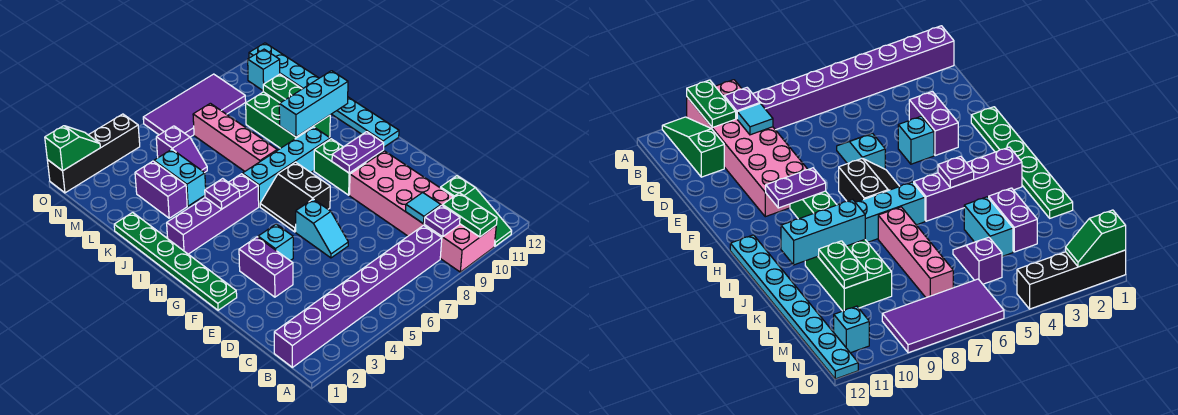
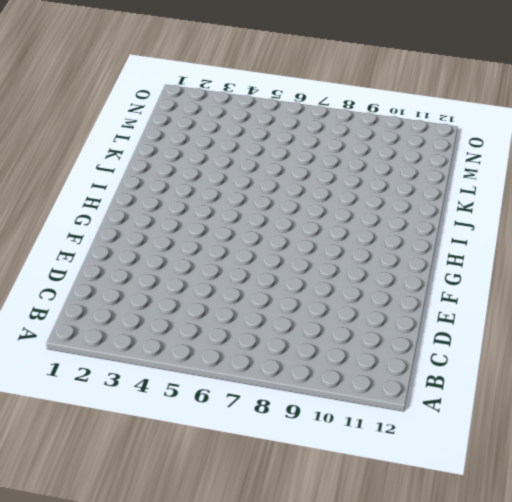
none -> pink 2x6 brick [350,151,496,272]
none -> green 1x3 slope [441,176,512,246]
none -> purple 1x8 brick [274,225,442,367]

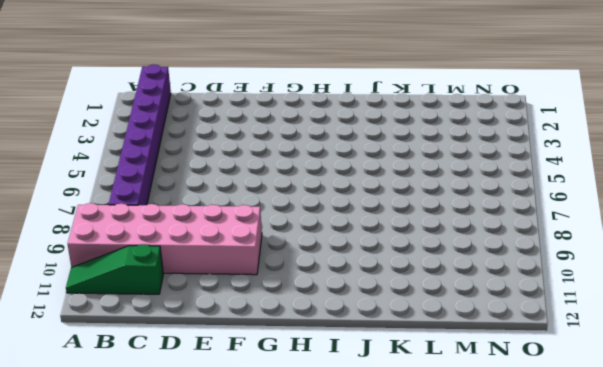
none -> purple 1x2 brick [239,237,293,297]
none -> cyan 1x2 slope [296,199,348,258]
none -> green 1x6 plate [114,212,237,310]

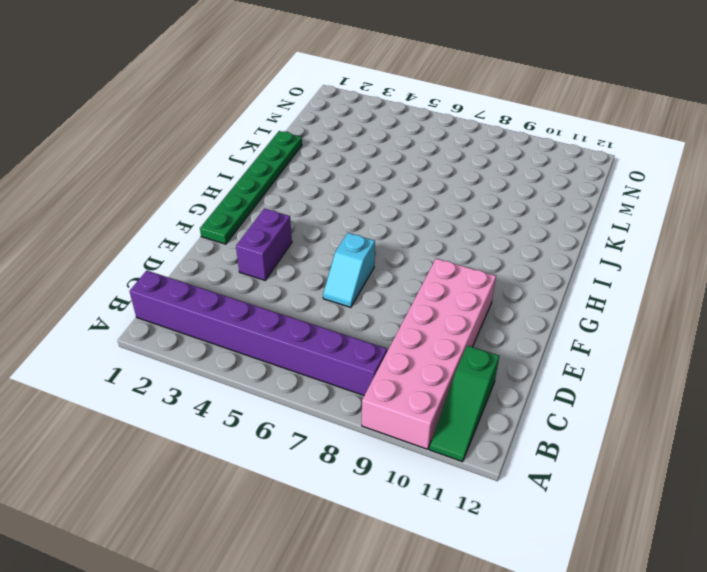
none -> cyan 1x1 brick [258,224,293,260]
none -> black 2x2 slope [260,162,330,232]
none -> green 1x2 brick [314,139,366,195]

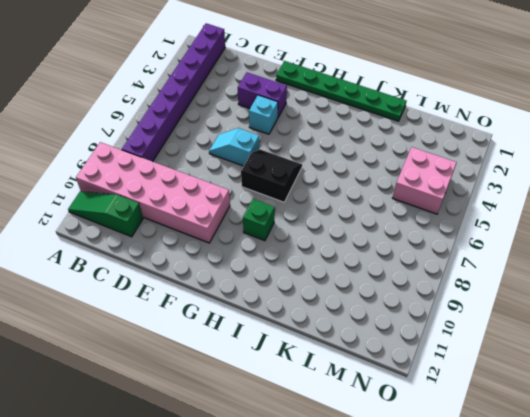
green 1x1 brick [243,199,275,241] -> green 1x2 brick [314,139,366,195]
pink 2x2 brick [393,147,457,214] -> purple 1x2 slope [156,126,207,173]
none -> cyan 1x8 plate [249,43,399,147]
none -> purple 1x4 brick [167,174,259,254]
none -> cyan 1x4 brick [242,127,330,207]

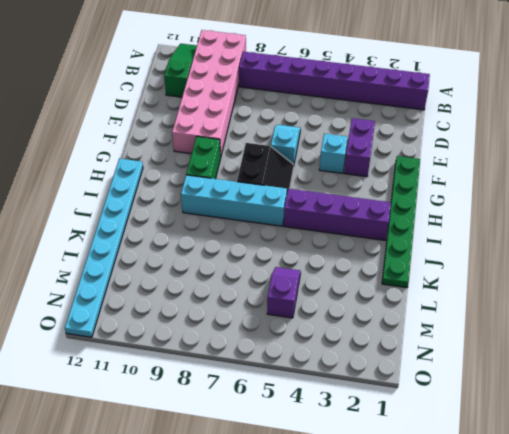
none -> pink 1x4 brick [193,103,277,171]
none -> green 2x3 brick [246,92,330,148]
none -> purple 1x2 brick [135,161,187,218]

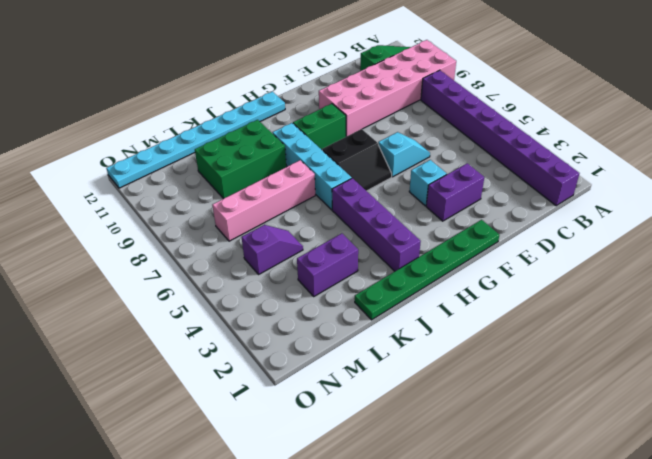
none -> cyan 1x2 brick [154,149,206,206]
none -> purple 2x4 tile [143,74,246,137]
none -> cyan 1x1 brick [248,49,280,90]

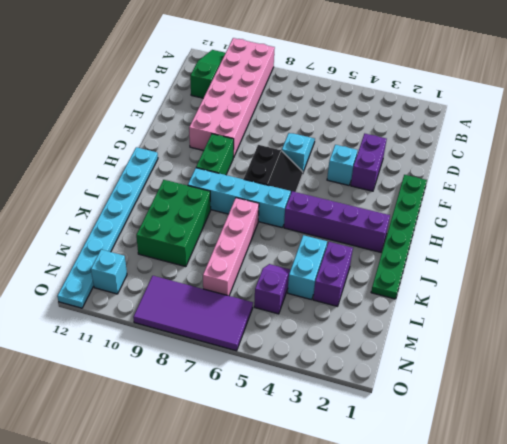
none -> purple 1x8 brick [274,225,442,367]
none -> black 1x4 brick [47,114,140,193]
none -> green 1x2 plate [443,193,497,237]

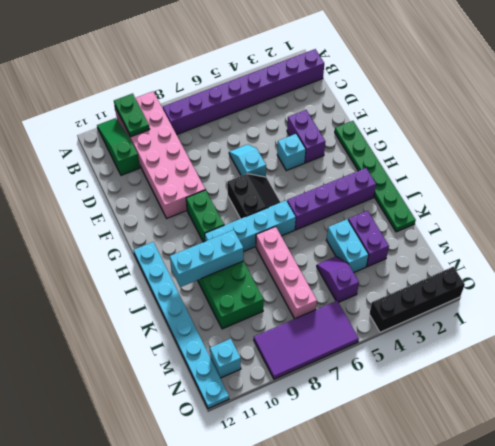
none -> purple 1x1 plate [424,205,460,237]
none -> cyan 1x1 tile [405,193,441,224]
none -> purple 1x2 plate [332,132,384,173]

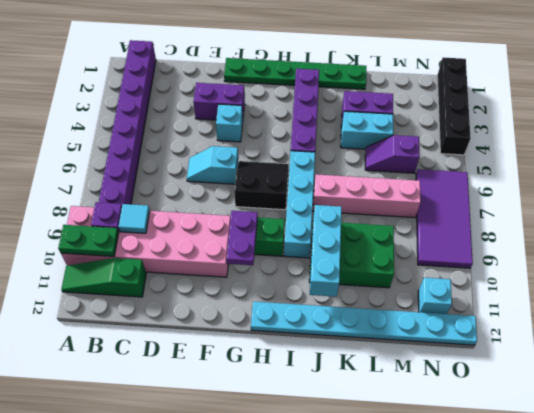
none -> purple 1x1 plate [205,178,240,209]
none -> green 1x2 plate [263,74,302,103]
none -> green 1x2 slope [45,126,100,171]

